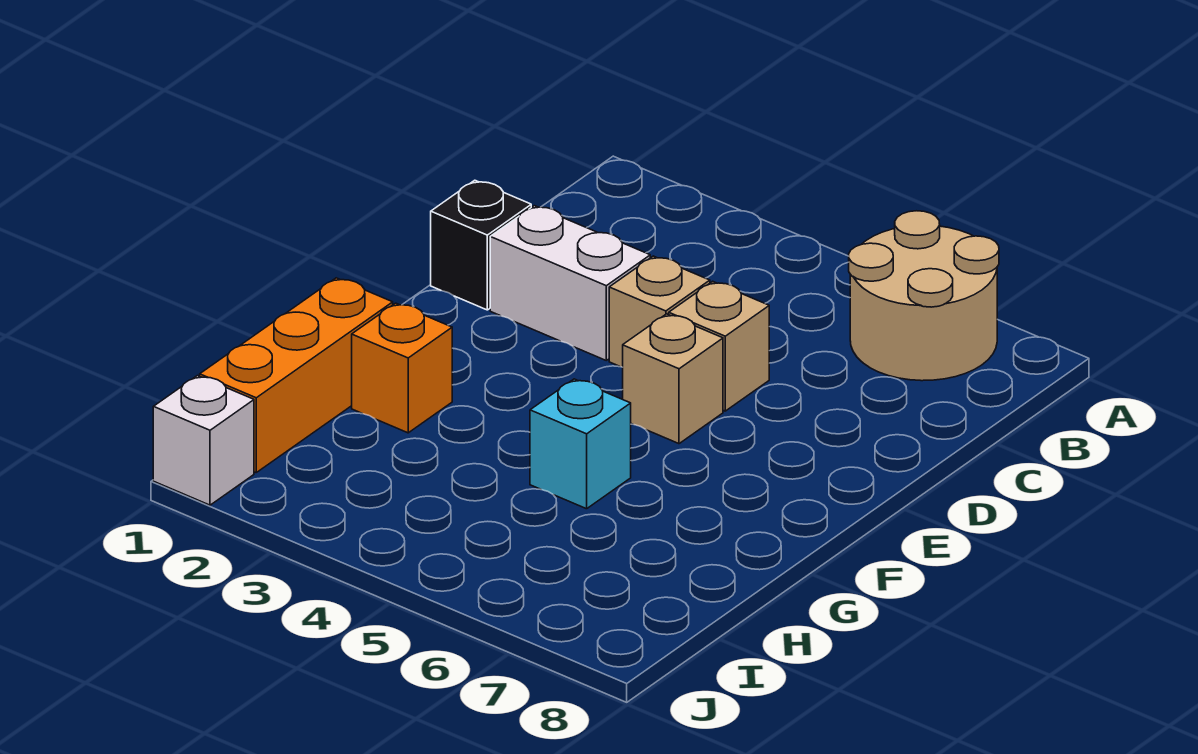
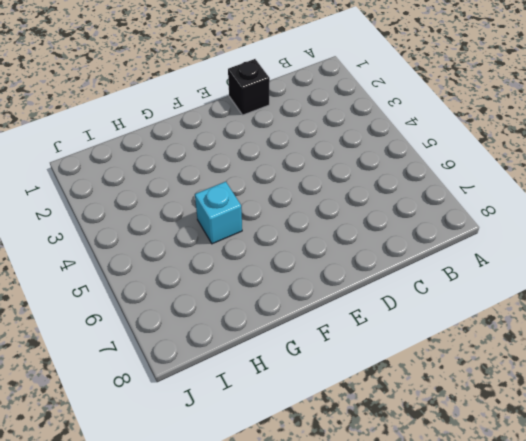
none -> tan 2x2 round brick [849,211,999,381]
none -> white 1x2 brick [490,206,650,360]

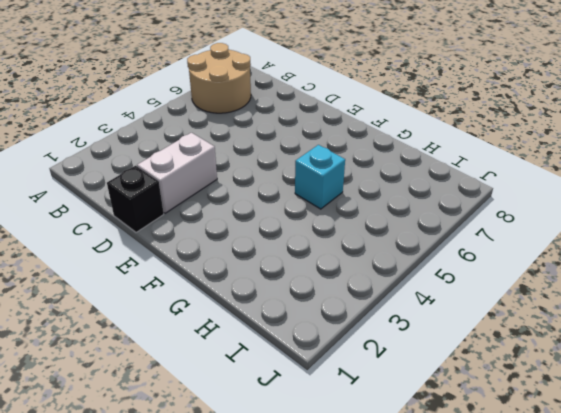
none -> tan 1x1 brick [609,256,710,367]
none -> tan 1x1 brick [669,281,769,411]

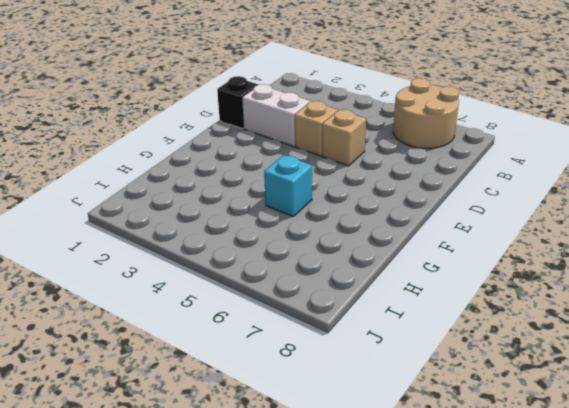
none -> tan 1x1 brick [623,314,723,444]
none -> orange 1x3 brick [200,278,393,472]

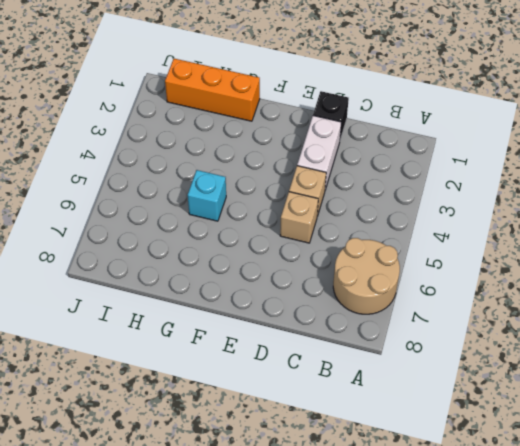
none -> tan 1x1 brick [623,314,723,444]
none -> orange 1x1 brick [352,303,452,433]

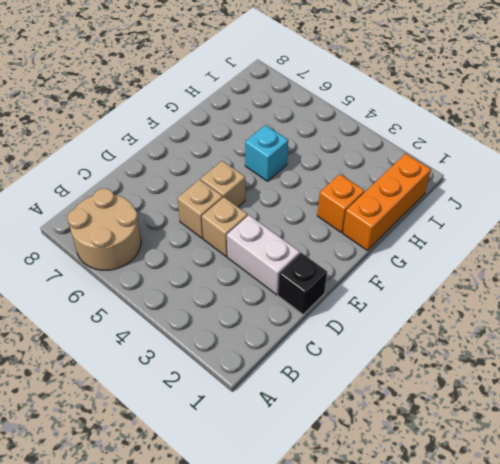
none -> white 1x1 brick [153,376,254,505]

